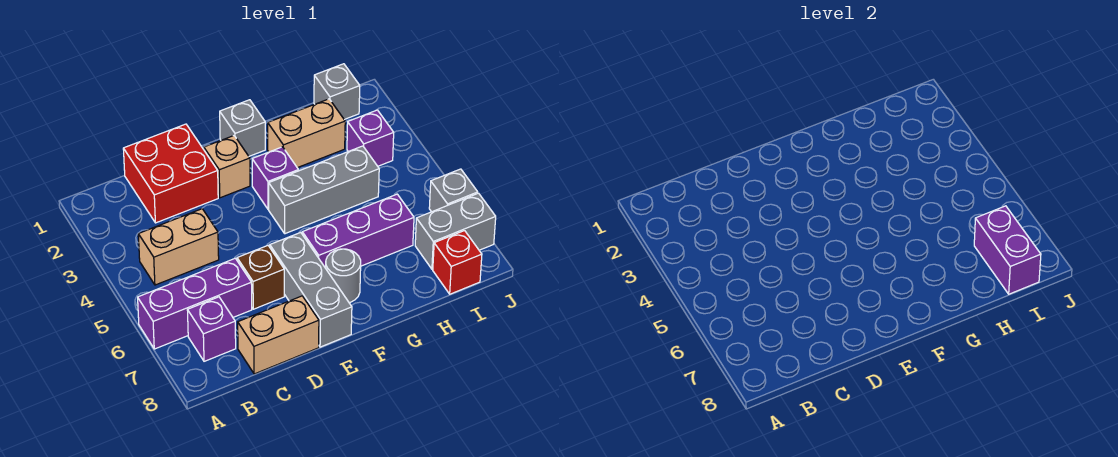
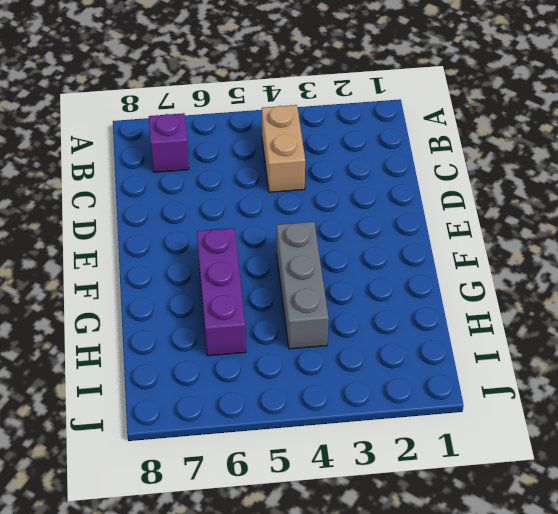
none -> purple 1x3 brick [138,258,252,349]
none -> red 2x2 brick [123,124,218,223]
none -> tan 1x2 brick [238,296,319,374]

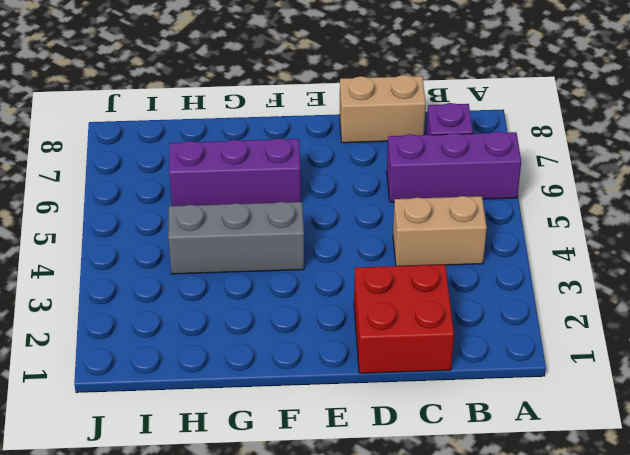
none -> brown 1x1 brick [237,246,284,309]
none -> tan 1x1 brick [204,136,250,198]
none -> grey 1x3 brick [270,232,352,347]

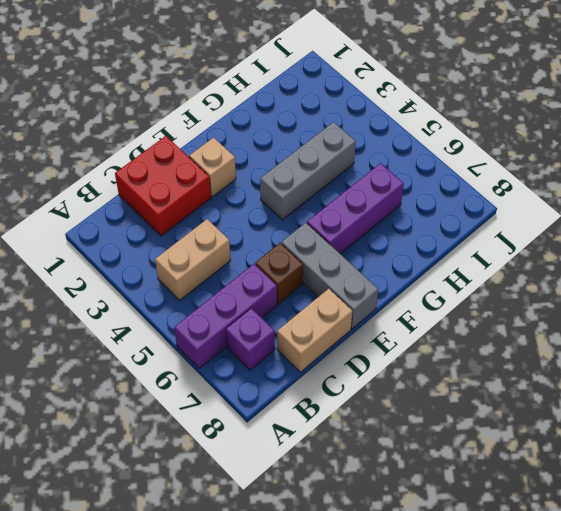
none -> grey 1x1 brick [220,100,265,156]
none -> purple 1x1 brick [252,147,298,209]
none -> grey 1x1 round brick [326,249,361,303]

